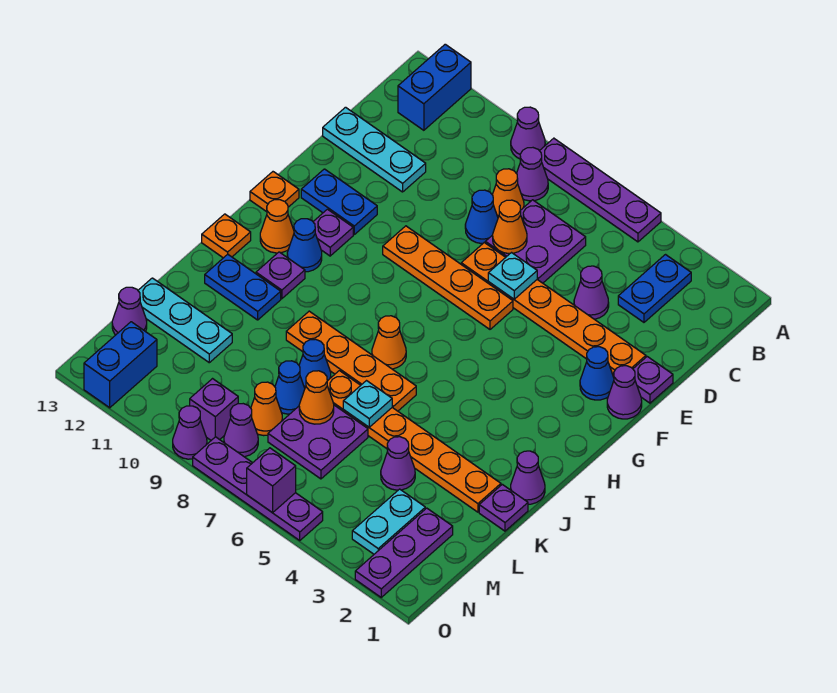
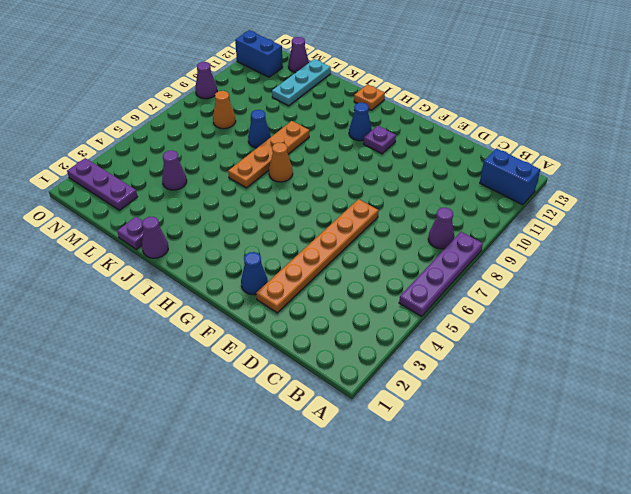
none -> purple 1x1 cone [511,107,545,159]
none -> blue 1x2 plate [618,255,691,322]
none -> purple 2x2 plate [485,200,586,283]
none -> orange 1x1 cone [492,169,524,217]

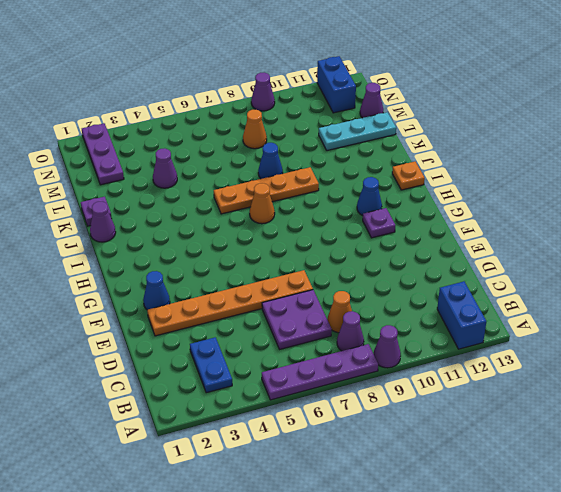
none -> purple 1x1 cone [574,266,609,319]
none -> blue 1x1 cone [465,190,498,244]
none -> cyan 1x3 plate [323,107,426,192]
none -> purple 1x1 plate [633,357,673,403]

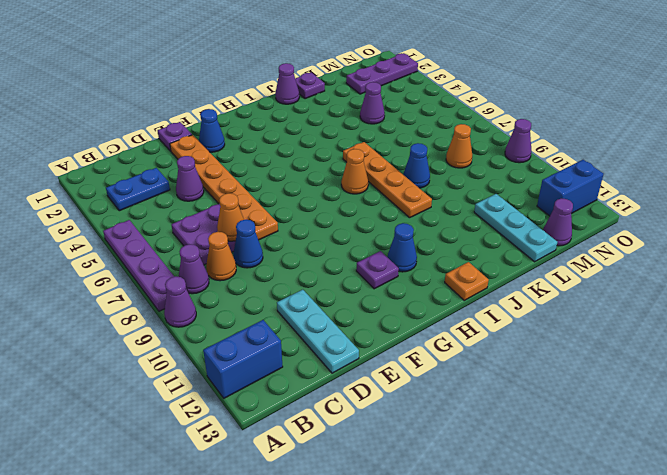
none -> purple 1x1 cone [607,366,642,419]
none -> orange 1x4 plate [383,226,513,329]
none -> blue 1x2 plate [301,169,377,234]
none -> orange 1x1 plate [250,172,299,212]

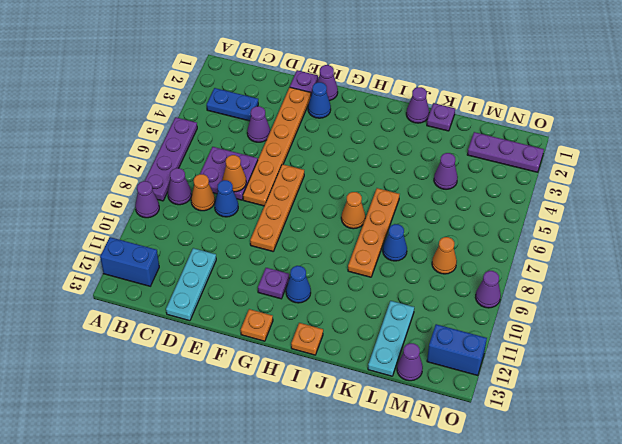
none -> blue 1x2 plate [301,169,377,234]
none -> orange 1x1 cone [260,200,294,253]
none -> purple 1x1 plate [256,252,305,299]
none -> blue 1x2 plate [205,254,281,320]

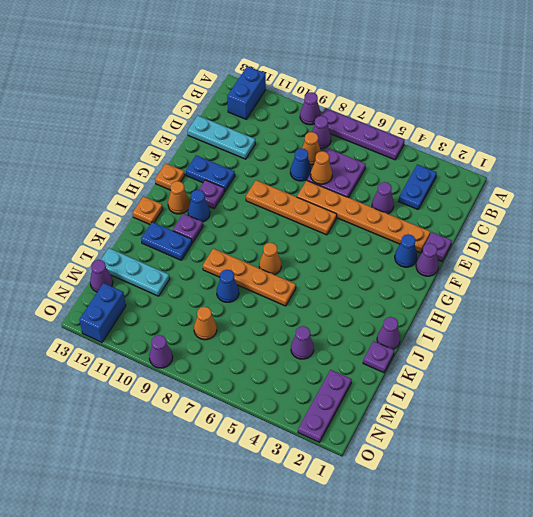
none -> orange 1x6 plate [327,371,501,512]
none -> purple 2x2 plate [268,405,368,479]
none -> blue 1x1 cone [275,361,305,414]
none -> cyan 1x2 plate [352,489,425,554]

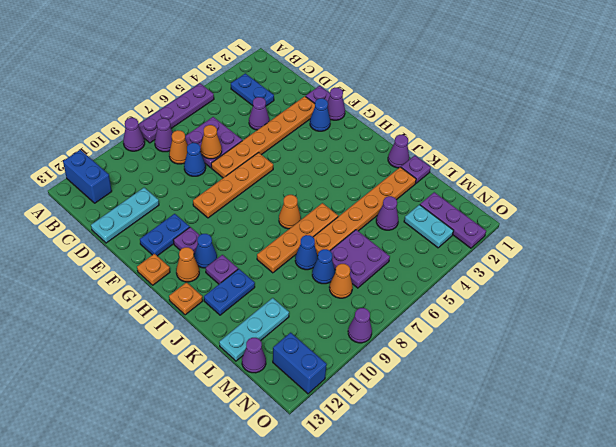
none -> purple 1x1 cone [224,404,258,457]
none -> purple 1x1 brick [190,379,238,440]
none -> purple 1x4 plate [193,437,323,540]
none -> cyan 1x1 plate [488,253,537,299]

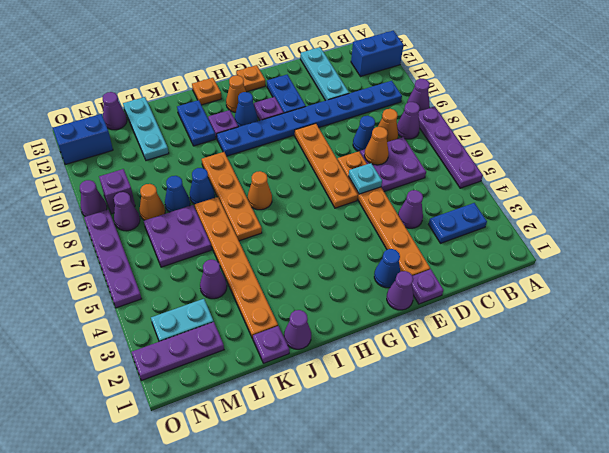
blue 1x8 plate [217,81,402,156] -> none
none -> cyan 1x1 plate [343,381,392,427]
none -> orange 1x1 cone [299,371,334,424]
none -> purple 1x1 brick [247,448,296,513]

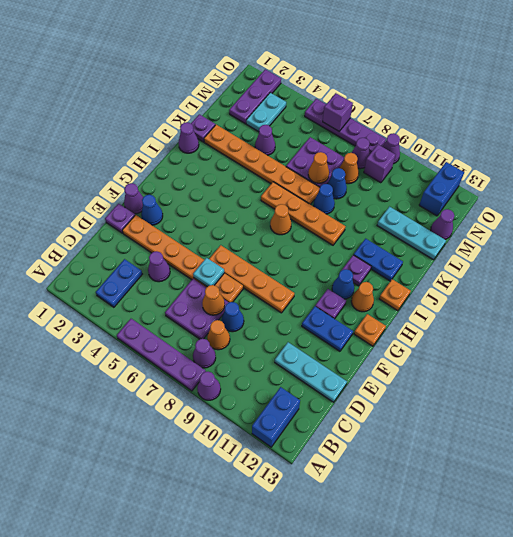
none -> cyan 1x1 plate [343,381,392,427]

